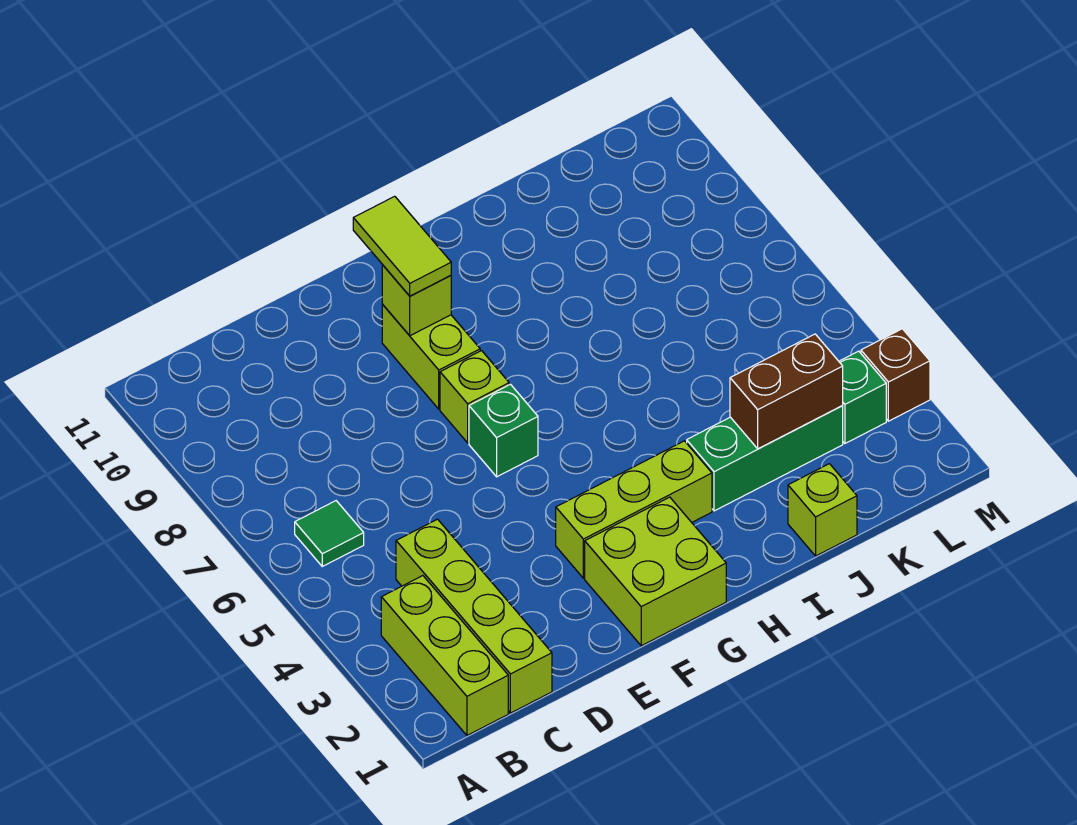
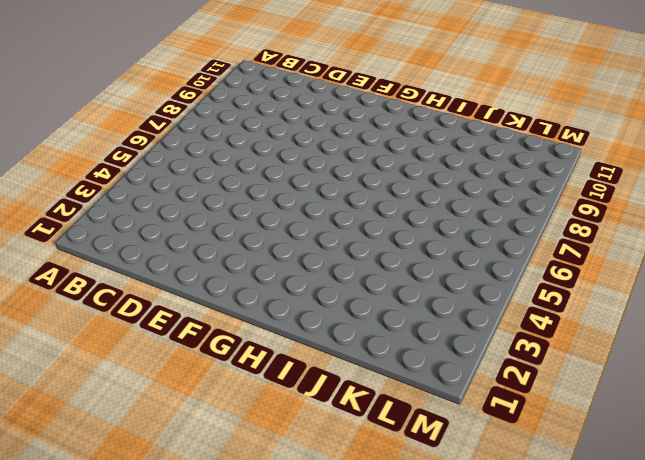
none -> lime 1x3 brick [381,576,508,735]
none -> green 1x1 tile [295,501,364,566]
none -> lime 1x4 brick [396,519,552,713]

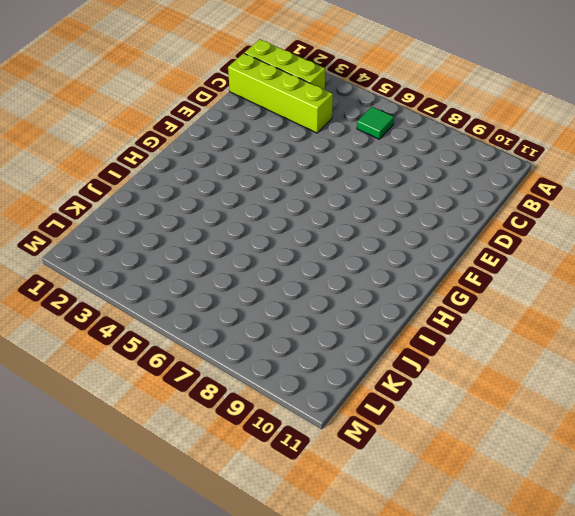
none -> lime 2x2 brick [585,497,726,646]
none -> lime 1x3 brick [556,441,712,578]
none -> green 1x1 brick [469,384,538,477]

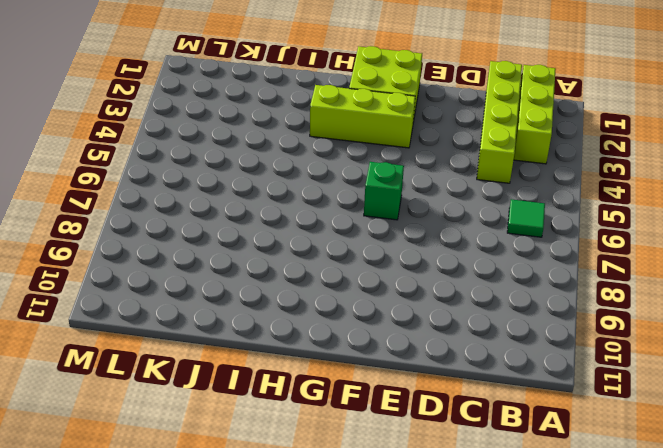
none -> lime 1x1 brick [440,351,509,443]
none -> lime 1x2 brick [382,304,480,409]
none -> green 1x3 brick [687,406,843,511]

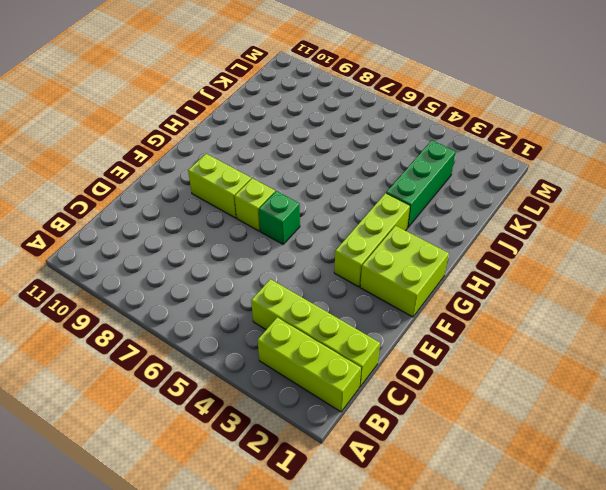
none -> green 1x1 tile [295,501,364,566]
none -> lime 1x1 brick [788,464,857,556]
none -> green 1x1 brick [839,351,886,443]

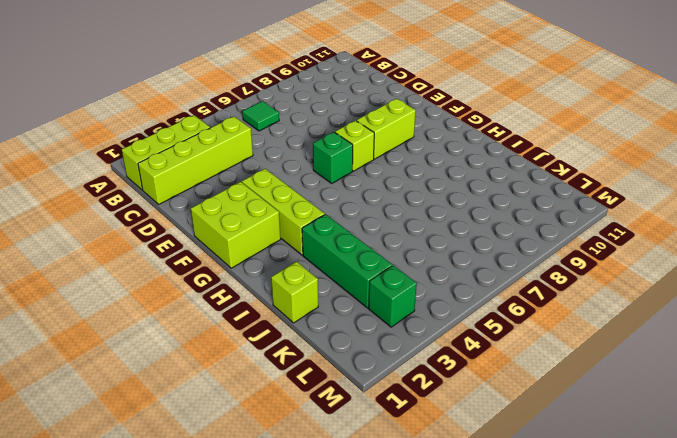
none -> brown 1x1 brick [861,329,930,421]
none -> lime 1x1 brick [382,265,451,336]
none -> brown 1x2 brick [730,334,843,449]

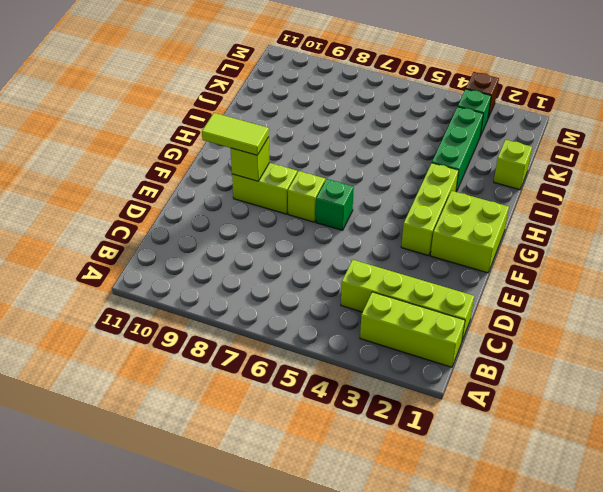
none -> green 1x1 tile [295,501,364,566]
none -> brown 1x2 brick [730,334,843,449]

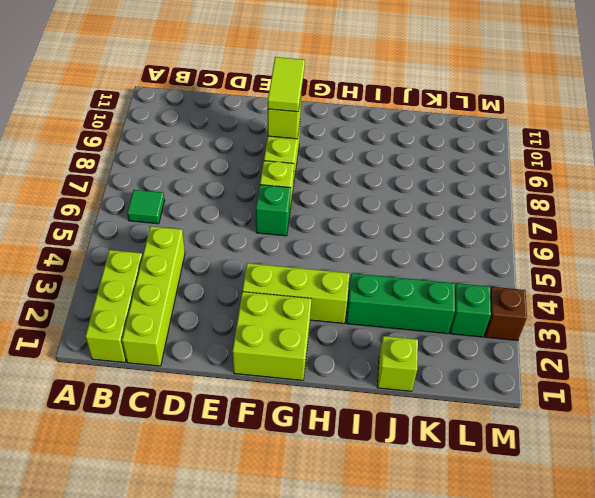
none -> brown 1x2 brick [730,334,843,449]

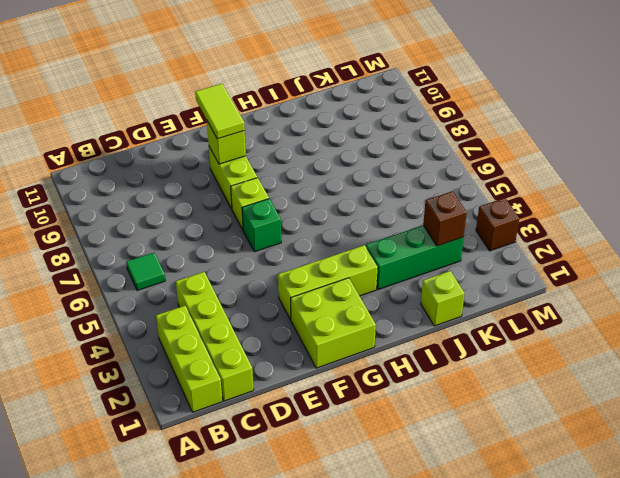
brown 1x1 brick [423,191,467,246] -> brown 1x2 brick [730,334,843,449]
none -> green 1x1 brick [839,351,886,443]

